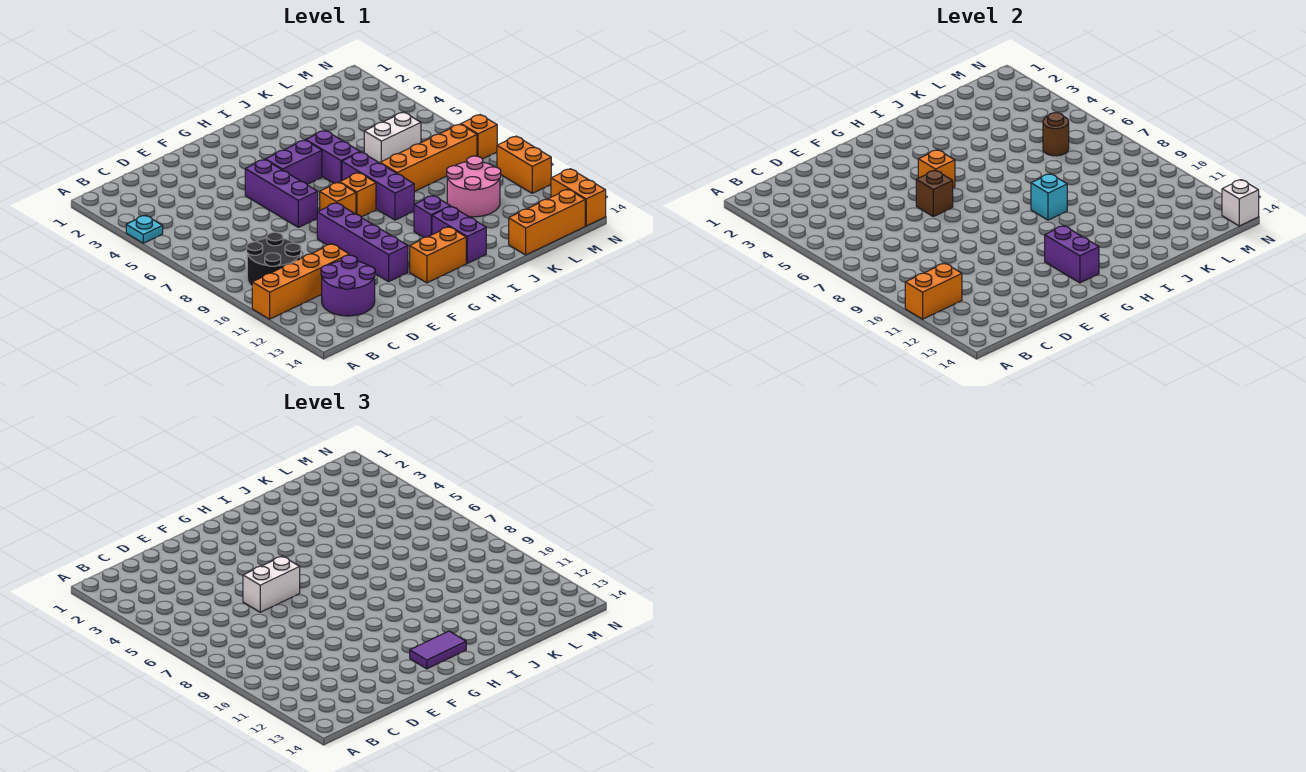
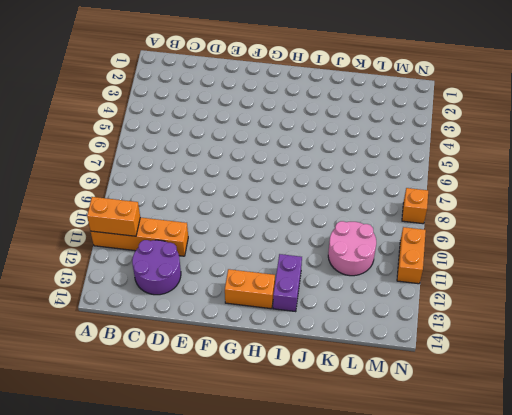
none -> cyan 1x1 plate [126,215,163,243]
none -> black 2x2 round brick [247,232,301,286]
none -> purple 1x3 brick [245,159,318,227]
none -> purple 1x4 brick [317,203,408,282]

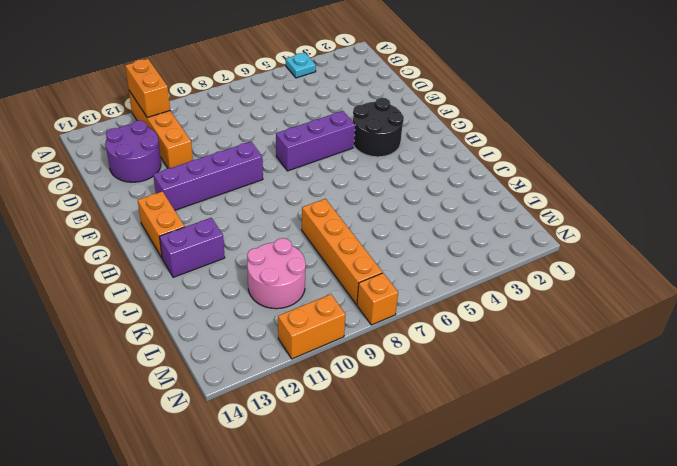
black 2x2 round brick [353,98,404,157] -> black 2x2 round brick moved to [247,232,301,286]
none -> purple 1x2 brick [265,140,322,184]
none -> orange 1x1 brick [320,182,356,214]
none -> orange 1x1 brick [340,173,376,217]
none -> purple 1x2 brick [306,130,360,183]

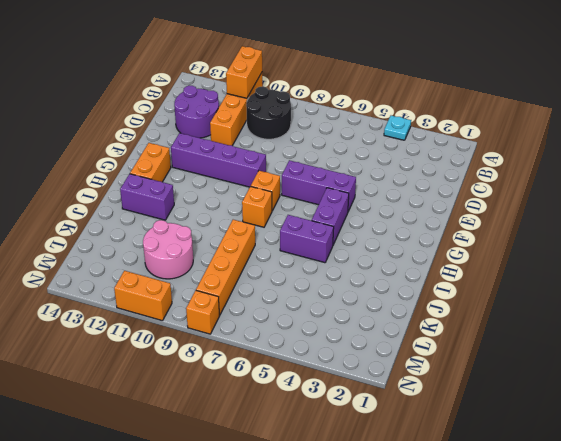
none -> purple 1x3 brick [342,152,414,220]
none -> purple 1x1 brick [414,195,450,237]
none -> white 1x2 brick [364,112,421,163]
none -> orange 1x3 brick [509,189,585,255]

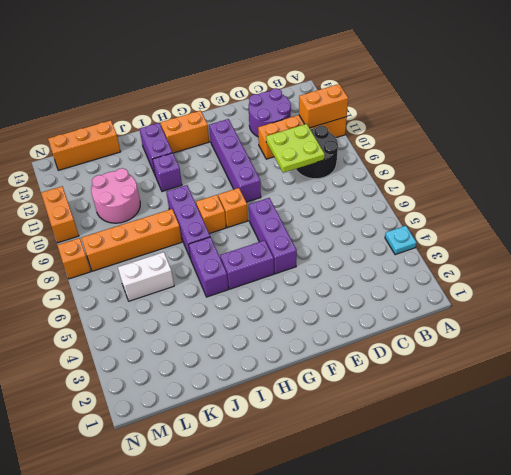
lime 2x2 plate [266,124,325,173] -> none
none -> orange 1x2 brick [551,169,606,226]
none -> brown 1x1 brick [916,170,953,217]
none -> orange 1x1 brick [918,150,955,188]
none -> purple 1x2 brick [1045,226,1099,283]

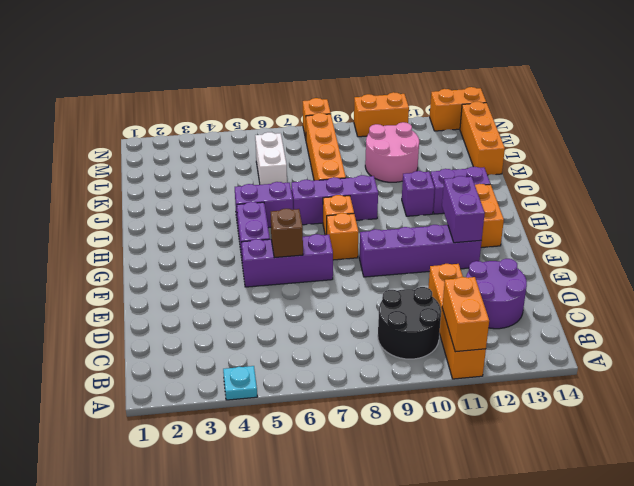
purple 1x2 brick [442,176,485,243] -> purple 1x2 brick turned to [1045,226,1099,283]
none -> orange 1x1 brick [918,150,955,188]
none -> cyan 1x1 brick [1031,174,1067,220]
none -> brown 1x1 round brick [1043,113,1069,156]
none -> white 1x1 brick [1222,180,1259,226]

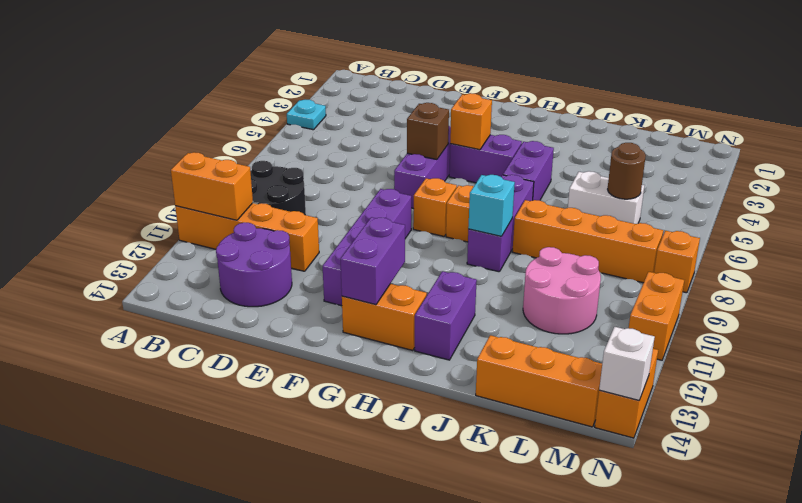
none -> purple 1x1 brick [414,195,450,237]
none -> white 1x2 brick [243,556,300,612]
none -> purple 1x2 tile [410,631,466,669]

